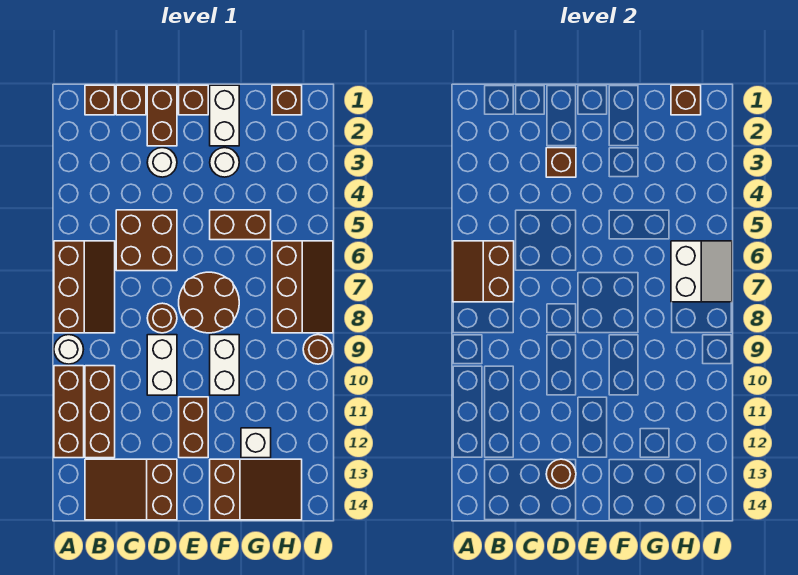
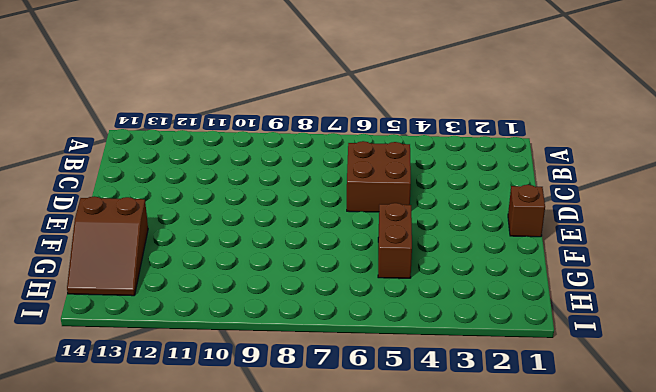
none -> brown 2x3 slope [54,241,115,333]
none -> white 1x1 round brick [54,335,83,364]
none -> brown 1x3 brick [54,366,84,458]

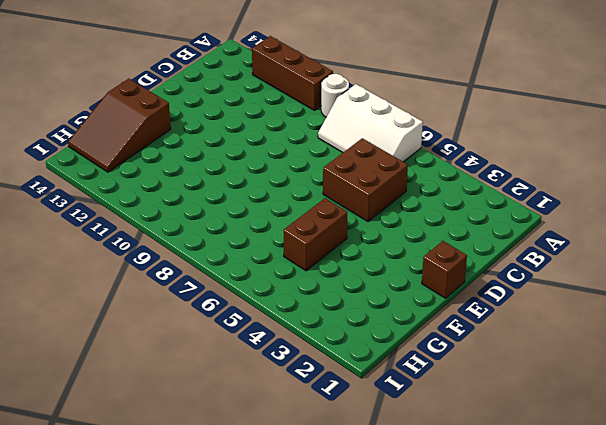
white 2x3 slope [318,84,423,162] -> brown 2x3 slope [54,241,115,333]
none -> brown 1x1 brick [85,85,115,115]
none -> brown 1x3 brick [85,366,115,458]
none -> brown 2x3 slope [85,459,177,520]

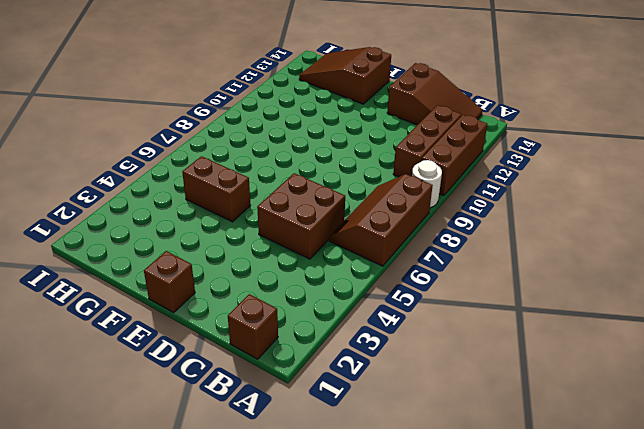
none -> brown 1x1 brick [116,85,146,115]
none -> brown 1x2 brick [147,85,177,146]
none -> white 1x1 round brick [147,148,177,177]

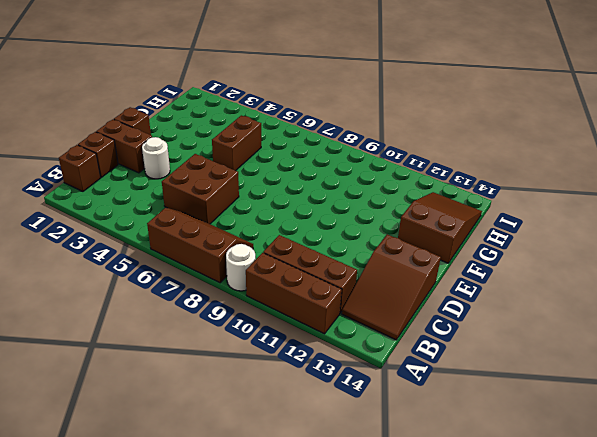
none -> brown 1x1 round brick [147,303,177,333]
none -> white 1x2 brick [147,335,177,395]
none -> brown 2x2 round brick [179,272,239,333]

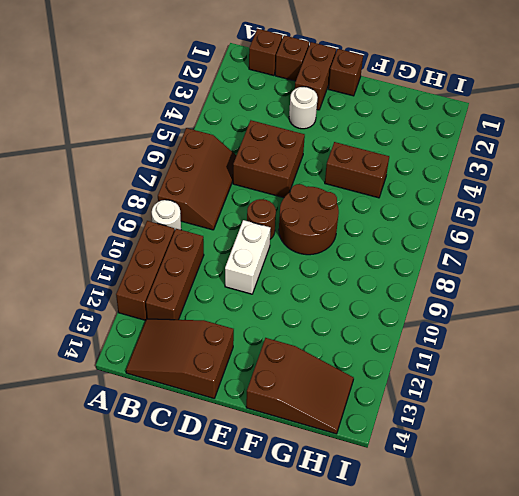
none -> brown 1x2 brick [179,397,208,458]
none -> white 1x2 brick [210,85,239,146]
none -> white 1x1 round brick [210,148,239,177]

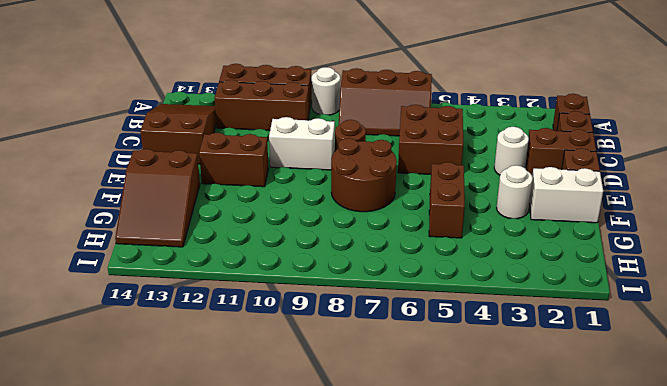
none -> white 1x2 brick [210,335,239,395]
none -> white 1x1 brick [241,428,271,458]
none -> brown 1x1 brick [272,85,302,115]

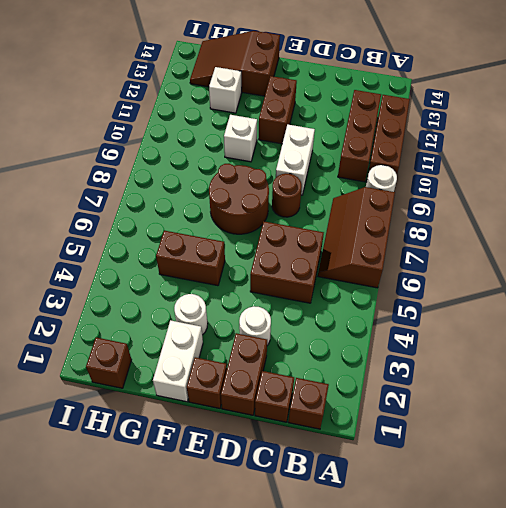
white 1x1 brick [224,115,257,162] -> white 1x2 brick [210,335,239,395]
none -> brown 2x3 slope [85,459,177,520]
none -> brown 2x3 slope [272,241,333,333]
none -> brown 1x1 round brick [303,335,333,364]

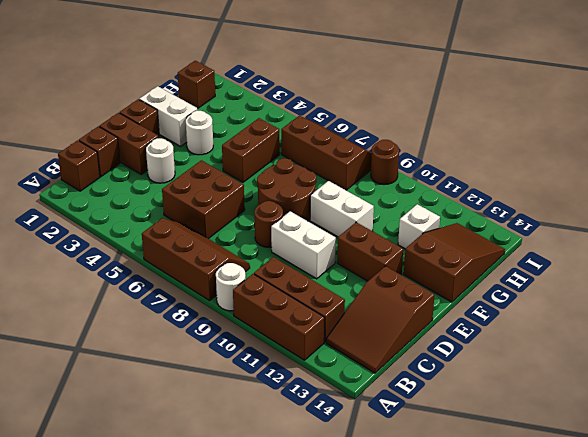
none -> brown 2x2 slope [453,241,514,302]
none -> brown 1x1 brick [546,148,576,177]
none -> brown 1x1 round brick [546,459,576,489]

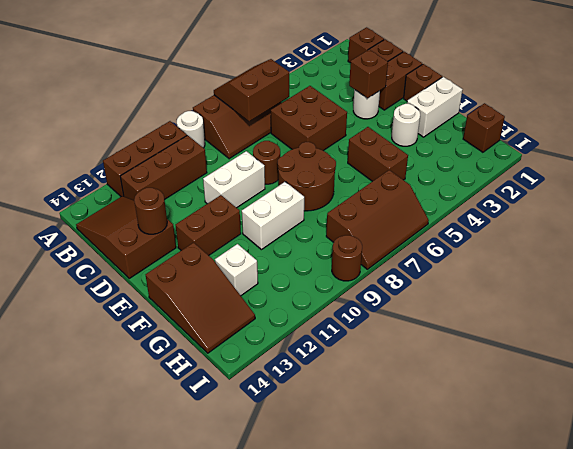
none -> brown 1x1 brick [671,85,701,115]
none -> white 2x2 slope [671,241,732,302]

